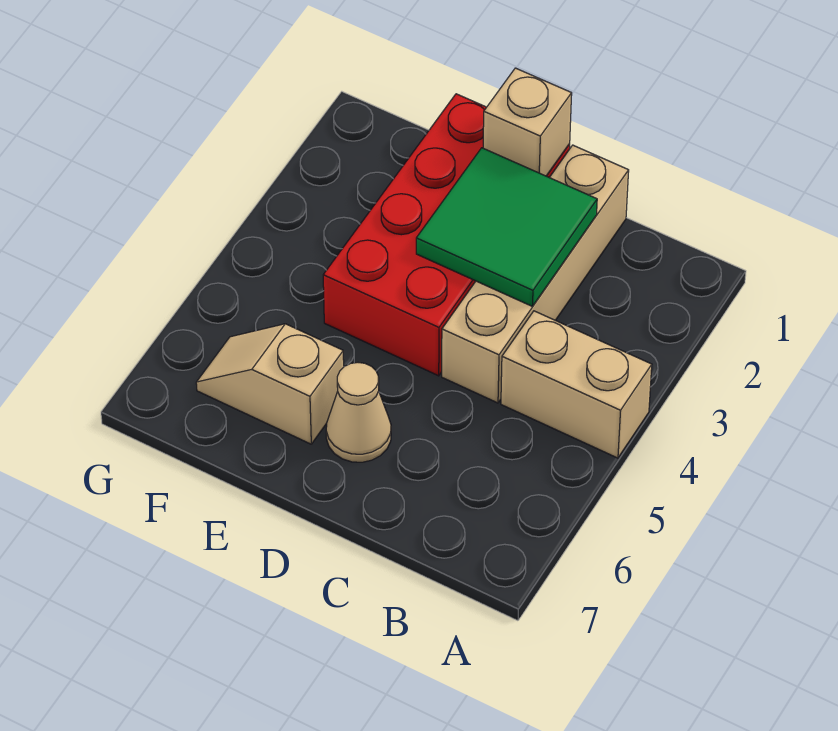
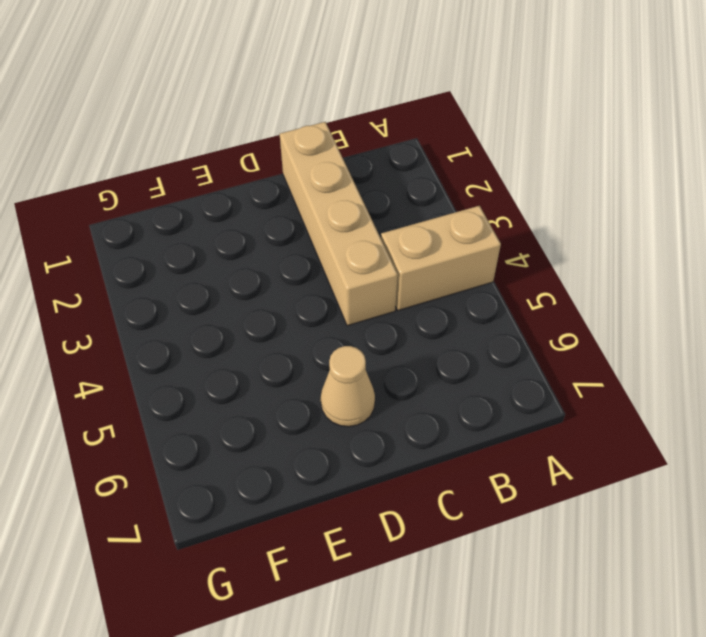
none -> red 2x4 brick [323,94,570,376]
none -> tan 1x2 slope [196,324,344,444]

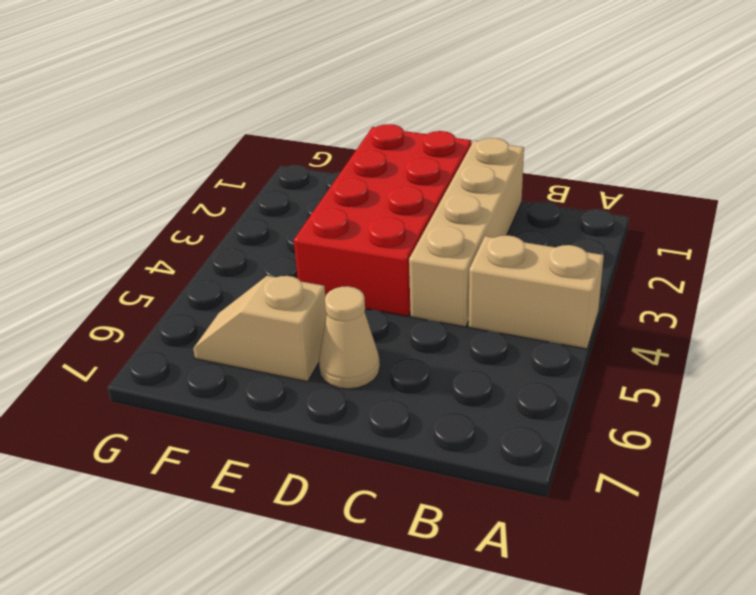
none -> green 2x2 tile [416,148,597,306]
none -> tan 1x1 brick [483,68,572,176]

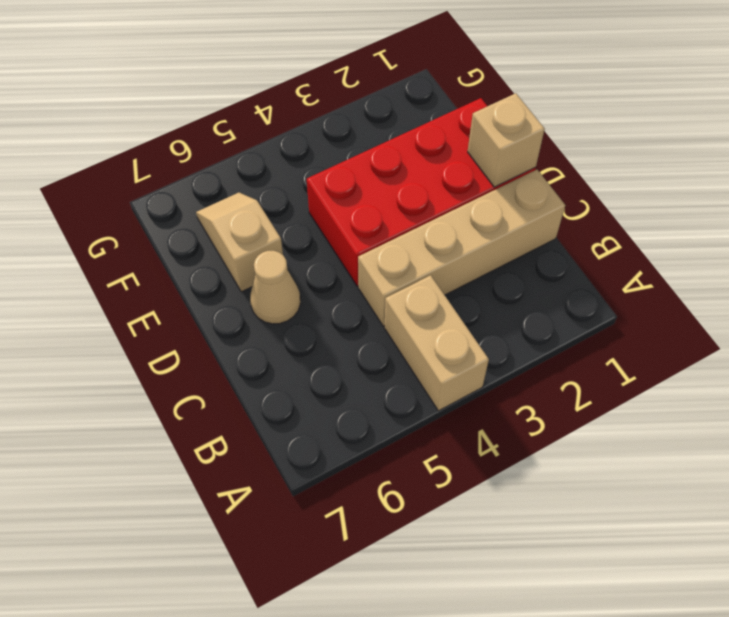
none -> green 2x2 tile [416,148,597,306]

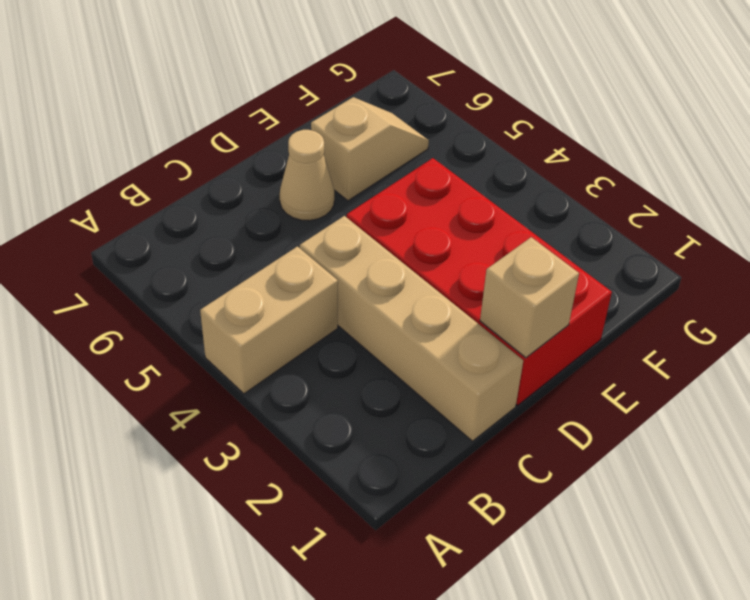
none -> green 2x2 tile [416,148,597,306]

